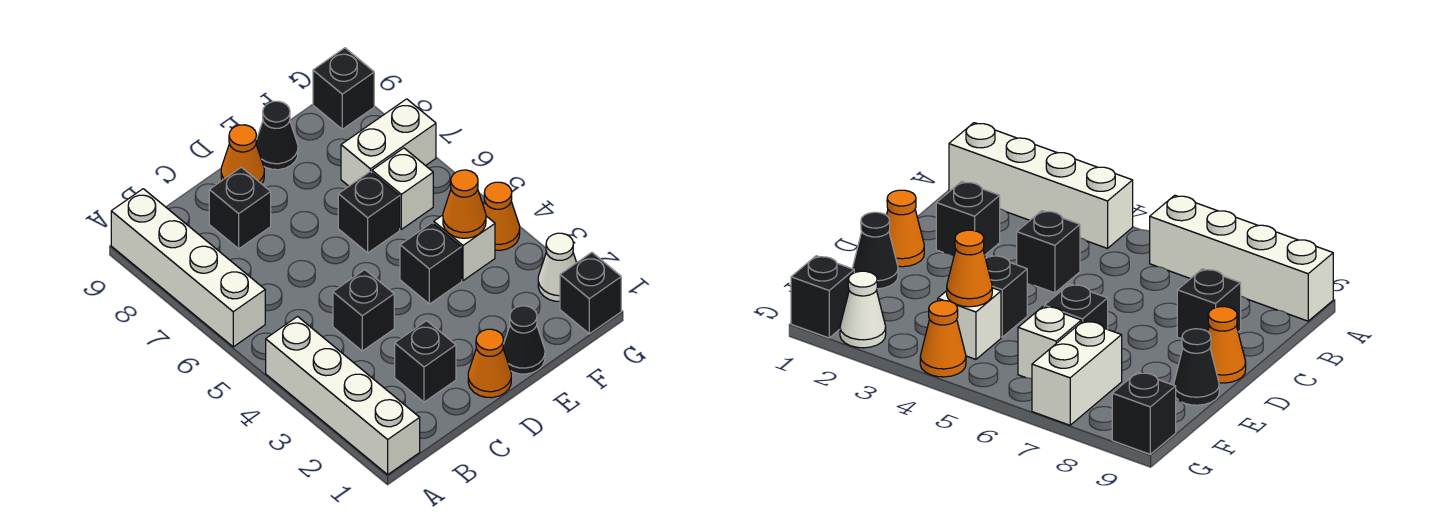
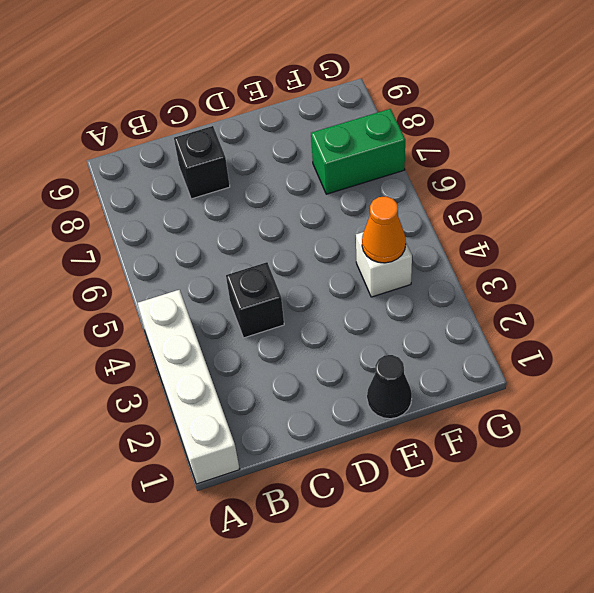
green 1x2 brick [311,109,405,194] -> white 1x2 brick [341,99,436,186]
none -> white 1x4 brick [111,189,265,347]
none -> black 1x1 brick [395,321,456,402]
none -> orange 1x1 cone [468,329,511,398]

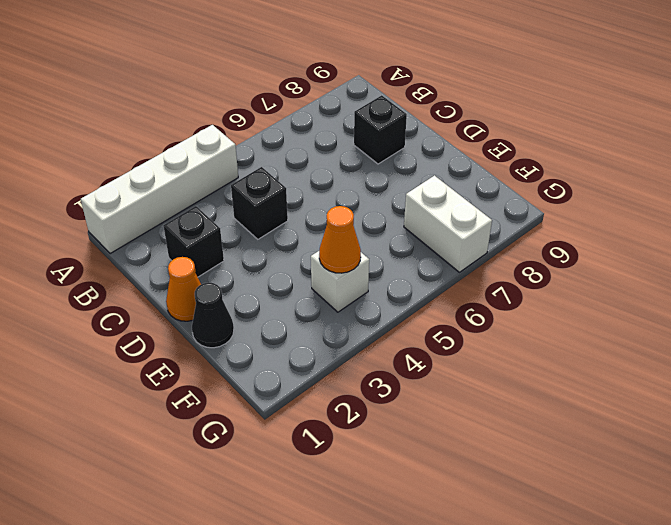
none -> white 1x4 brick [111,189,265,347]
none -> orange 1x1 cone [221,125,264,184]
none -> black 1x1 brick [400,223,462,304]

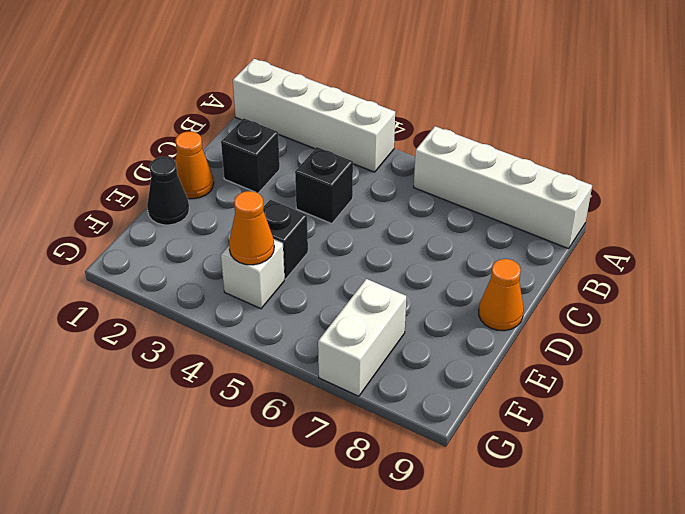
none -> black 1x1 brick [209,167,271,249]
none -> black 1x1 brick [338,171,400,253]
none -> black 1x1 cone [256,101,298,170]

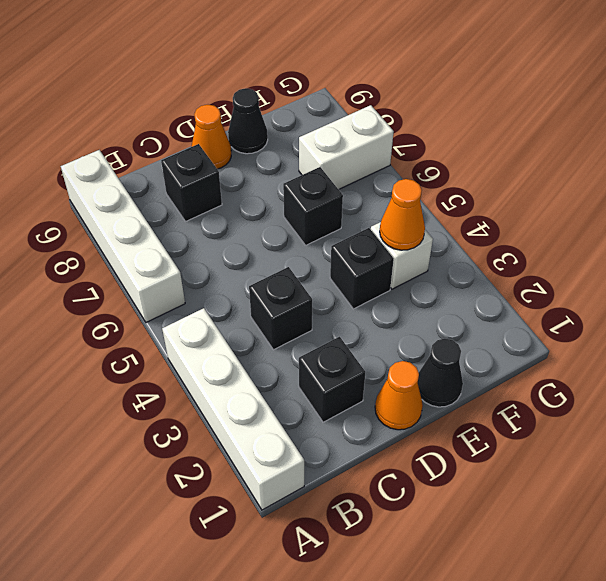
none -> white 1x1 brick [372,148,433,229]
none -> black 1x1 brick [560,252,621,334]
none -> white 1x1 cone [538,233,577,301]

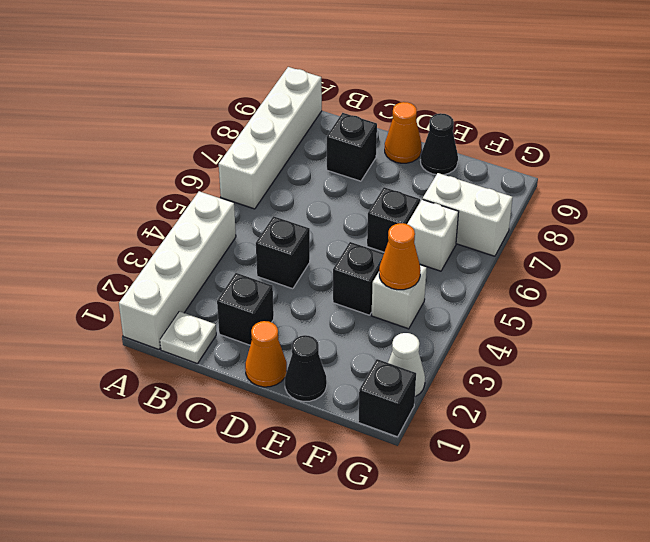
white 1x1 plate [160,311,216,364] -> none
none -> orange 1x1 cone [483,182,520,250]
none -> black 1x1 brick [313,48,374,129]

